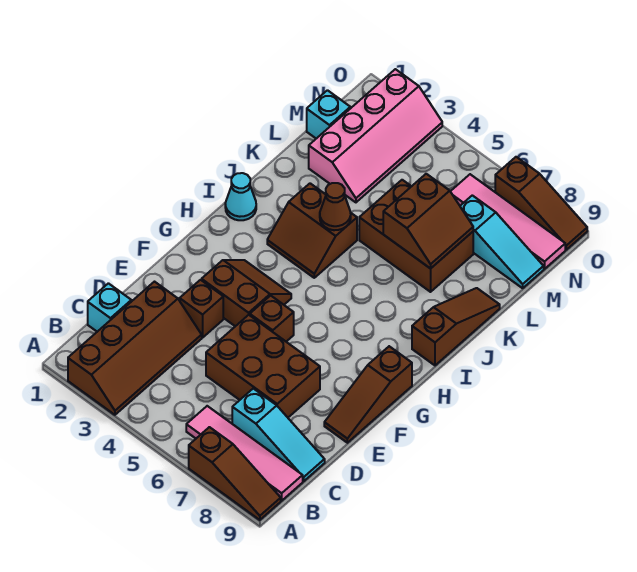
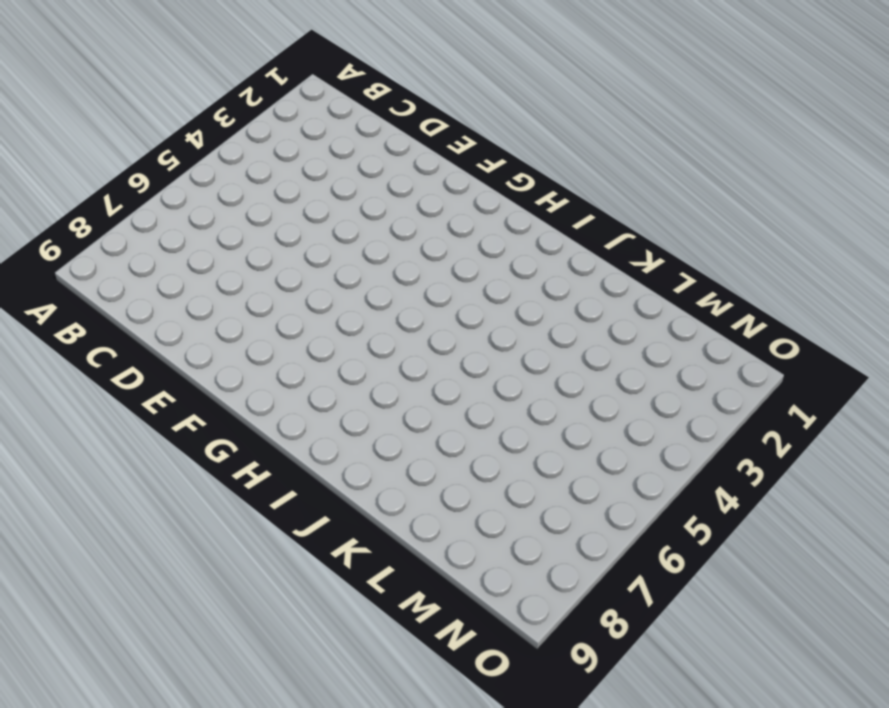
none -> brown 2x4 slope [68,282,202,415]
none -> brown 1x3 slope [189,427,281,520]
none -> pink 1x4 tile [186,406,303,501]

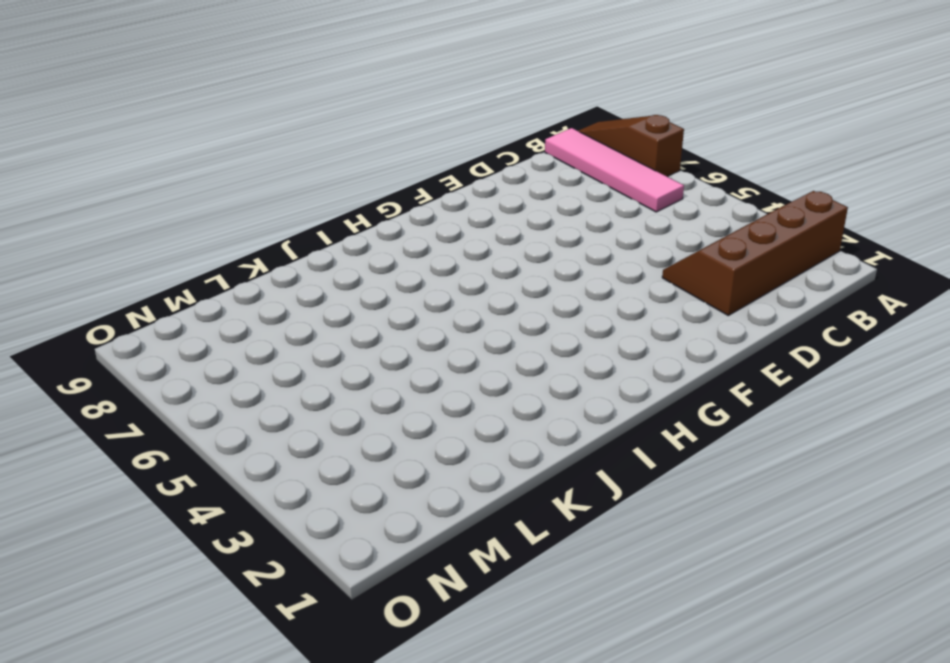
none -> cyan 1x1 brick [88,283,131,332]
none -> cyan 1x3 slope [232,389,325,481]
none -> brown 2x3 brick [206,315,320,417]

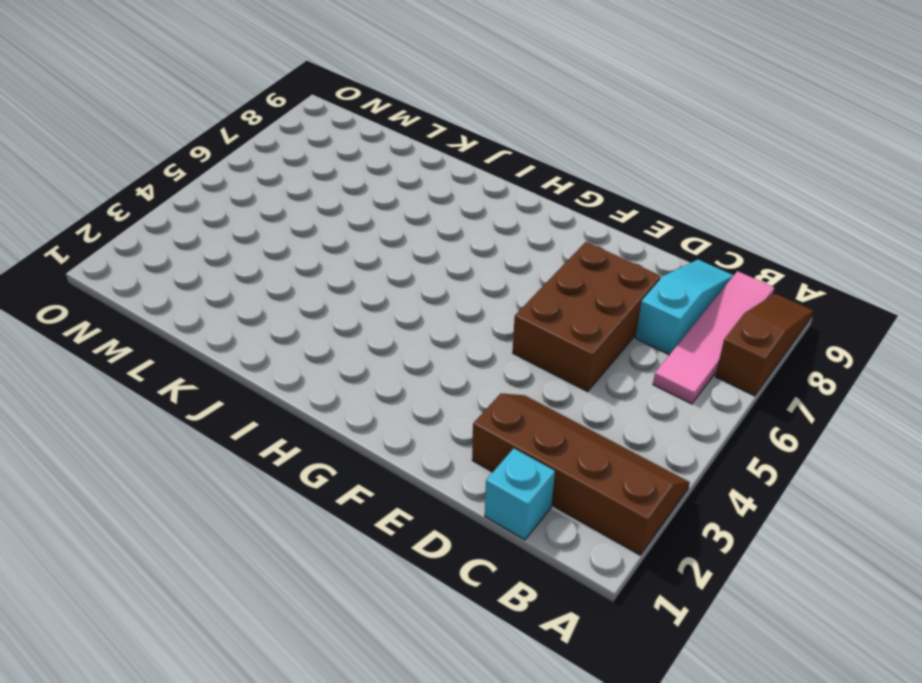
none -> brown 1x1 brick [180,280,223,338]
none -> brown 1x3 slope [324,346,412,443]
none -> brown 2x2 slope [202,260,291,326]

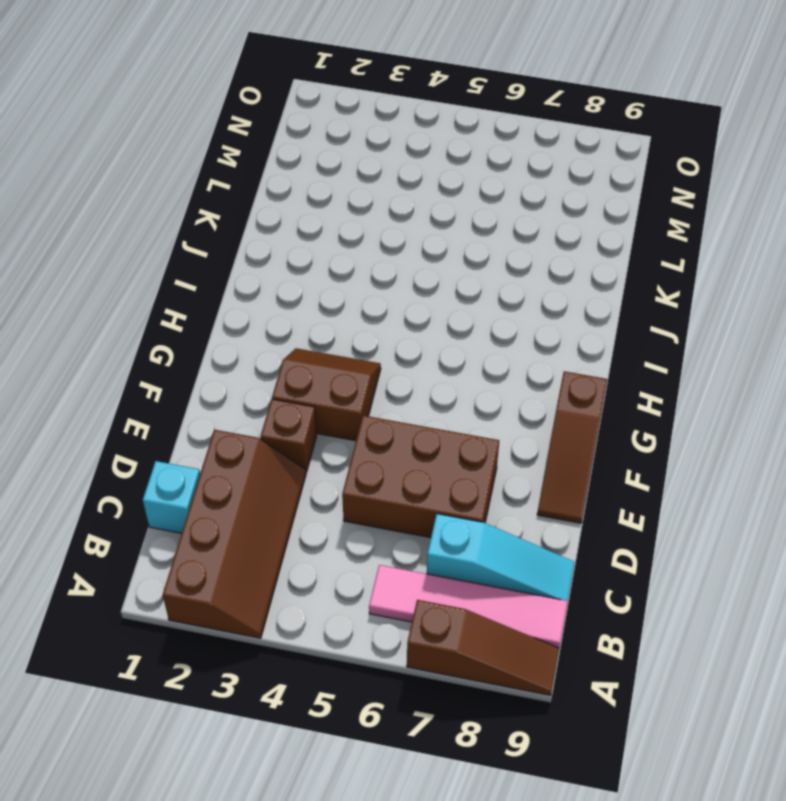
none -> brown 1x1 brick [250,295,294,342]
none -> cyan 1x1 cone [225,173,256,220]
none -> brown 2x2 slope [267,183,357,278]

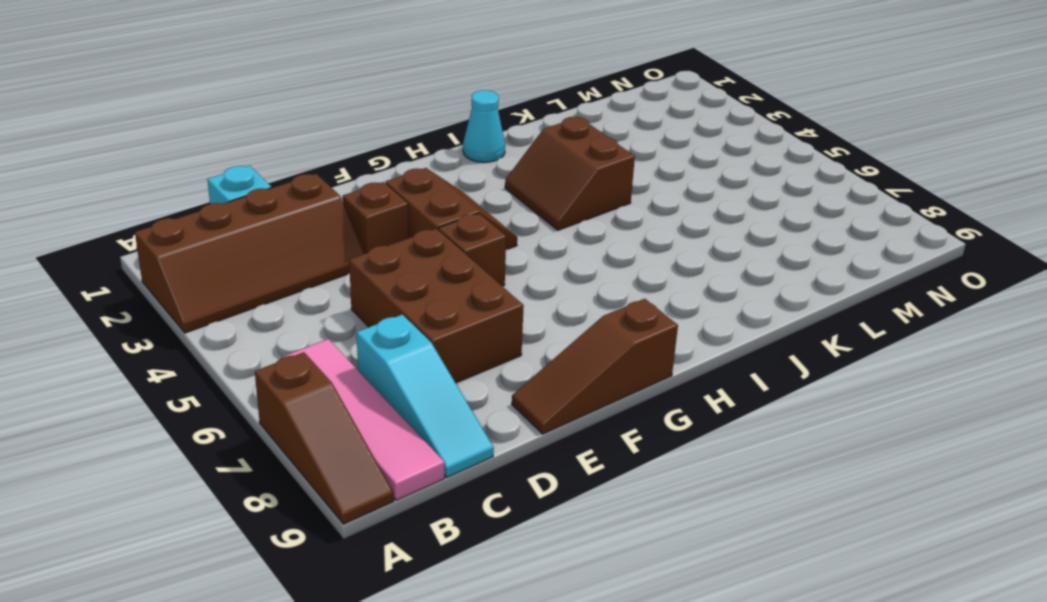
none -> brown 1x3 slope [412,288,500,365]
none -> brown 2x3 brick [359,180,473,292]
none -> pink 2x4 slope [309,69,442,202]

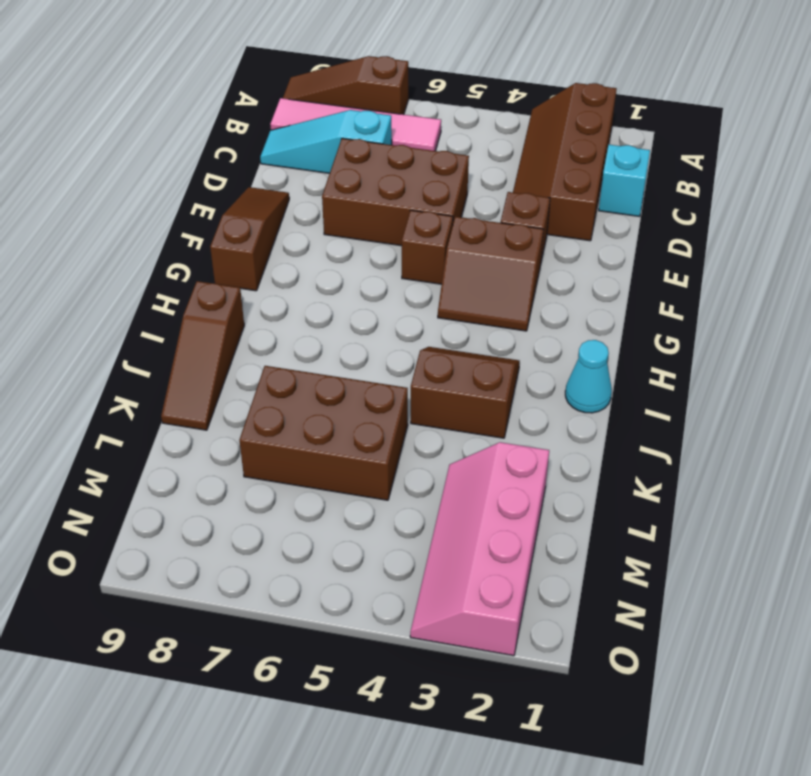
none -> cyan 1x1 brick [307,90,350,139]
none -> cyan 1x3 slope [460,195,544,288]
none -> pink 1x4 tile [450,174,565,269]

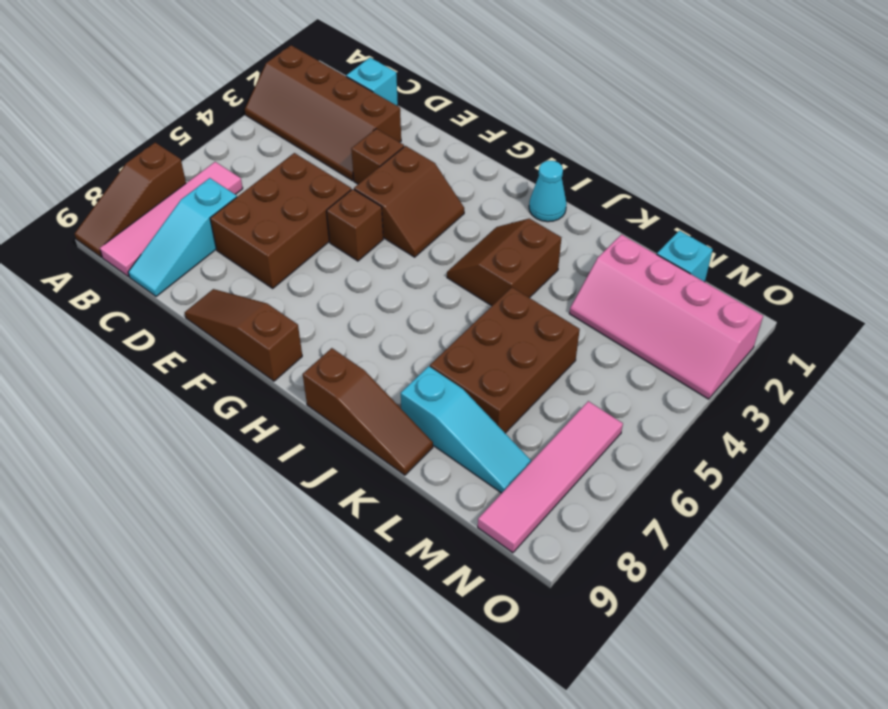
cyan 1x3 slope [401,366,531,493] -> cyan 1x3 slope turned to [460,195,544,288]
none -> brown 1x3 slope [495,157,587,250]
none -> brown 1x1 cone [320,183,351,230]
none -> brown 2x2 slope [383,174,473,269]

